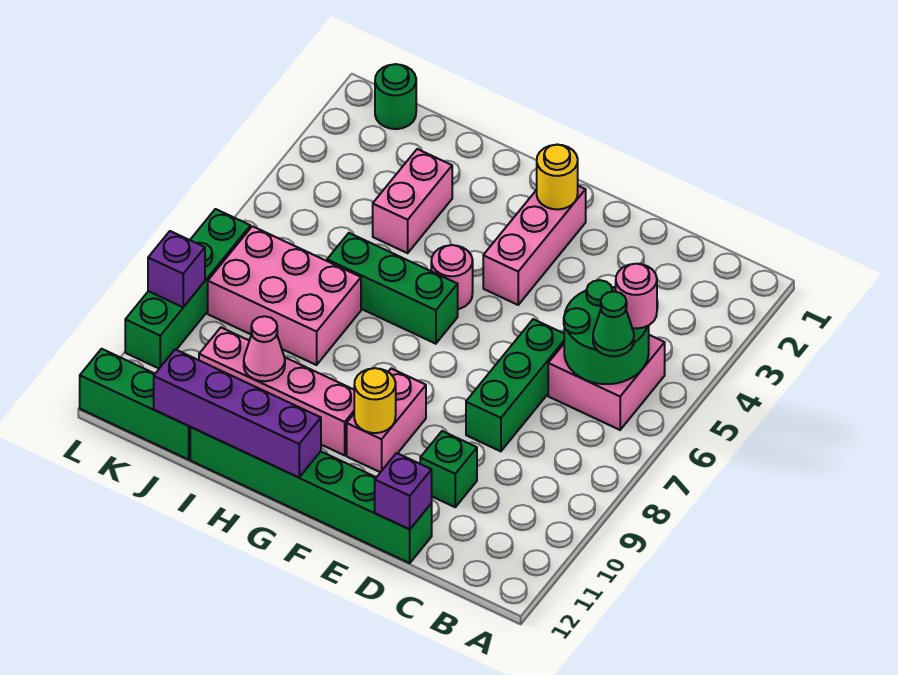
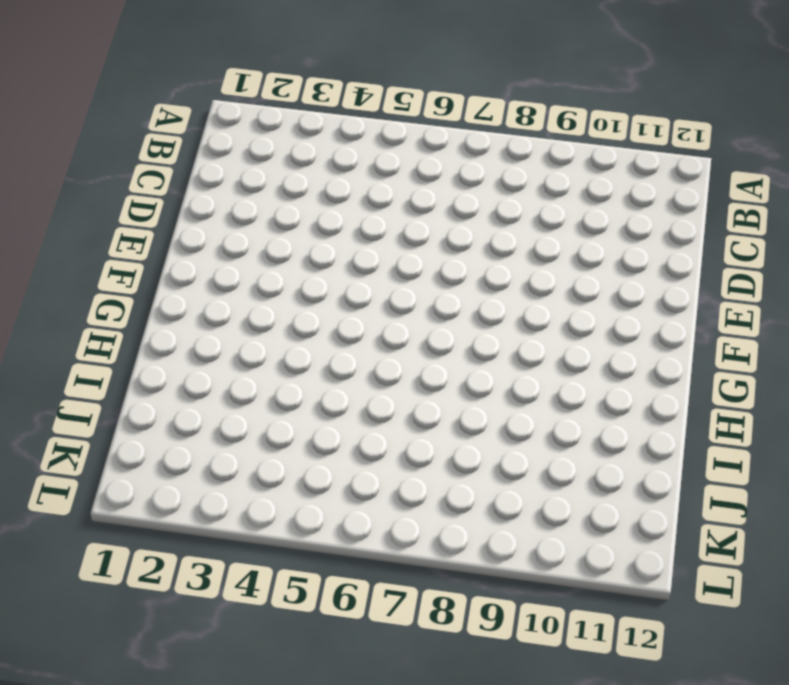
none -> pink 2x2 brick [548,335,665,430]
none -> green 1x3 brick [466,319,564,451]
none -> green 1x1 brick [420,431,477,507]

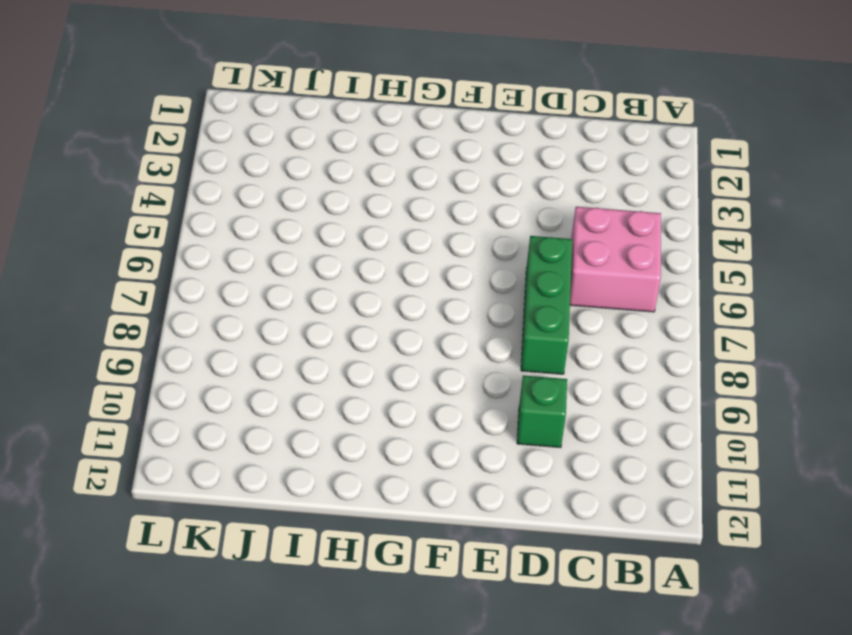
none -> green 1x6 brick [190,427,432,563]
none -> pink 1x3 brick [483,186,586,305]
none -> pink 1x2 brick [347,369,426,472]

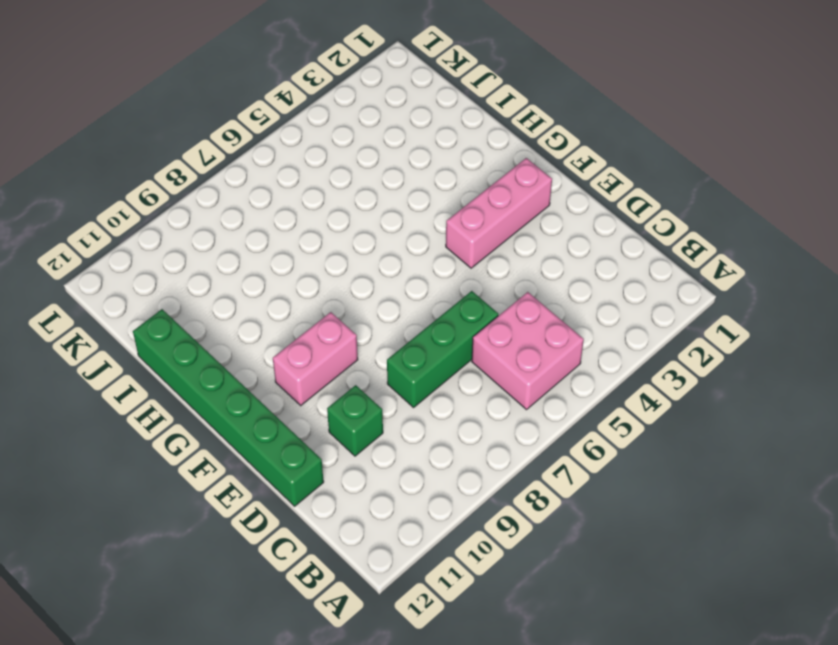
none -> pink 1x1 round brick [431,245,473,309]
none -> green 1x3 brick [327,233,458,344]
none -> pink 1x4 brick [199,328,354,455]

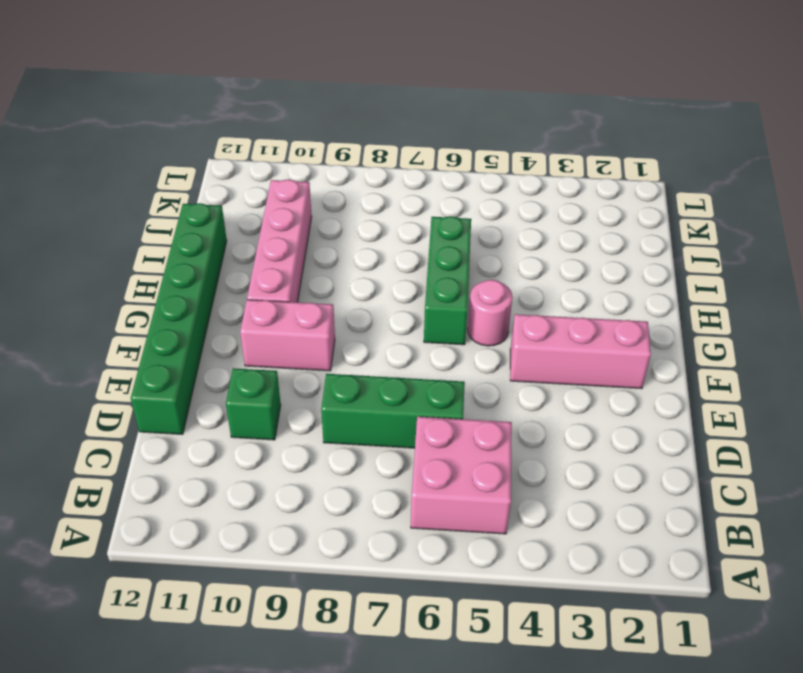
none -> pink 1x2 brick [373,149,452,253]
none -> pink 2x3 brick [208,226,361,365]
none -> green 1x3 brick [80,349,190,460]

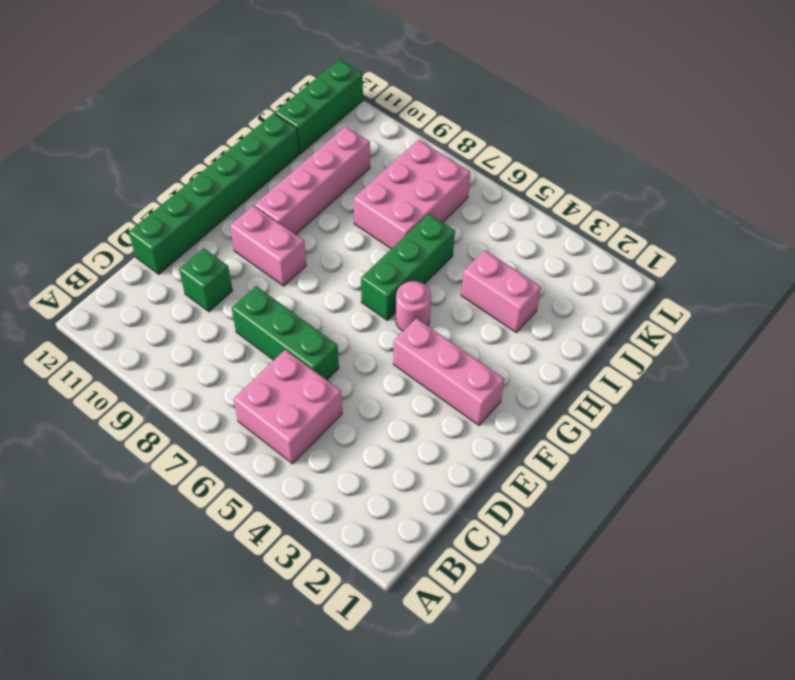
none -> green 1x1 round brick [375,64,416,129]
none -> green 1x4 brick [125,209,250,369]
none -> green 2x2 round brick [564,280,649,384]

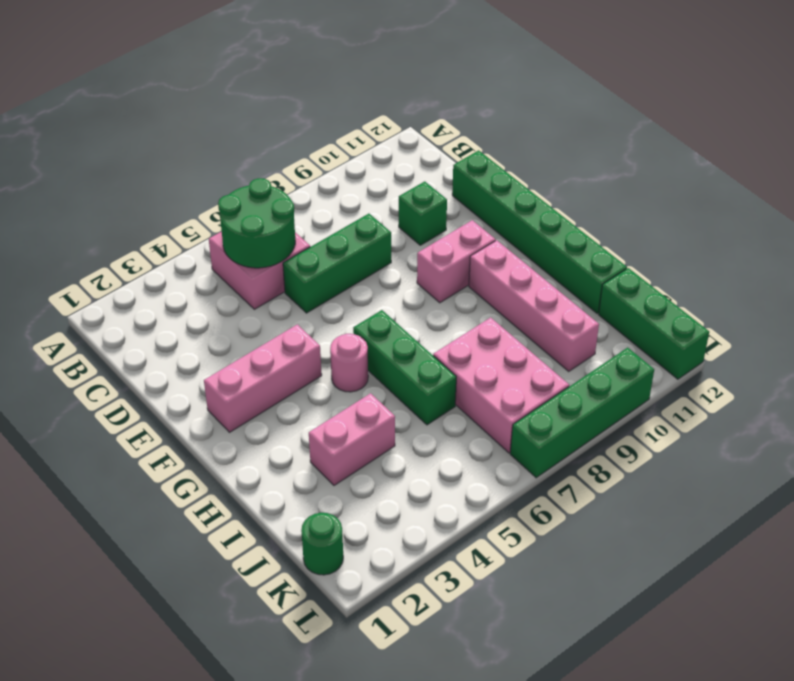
none -> purple 1x1 brick [375,453,432,529]
none -> yellow 1x1 round brick [537,145,578,209]
none -> yellow 1x1 round brick [354,368,396,433]

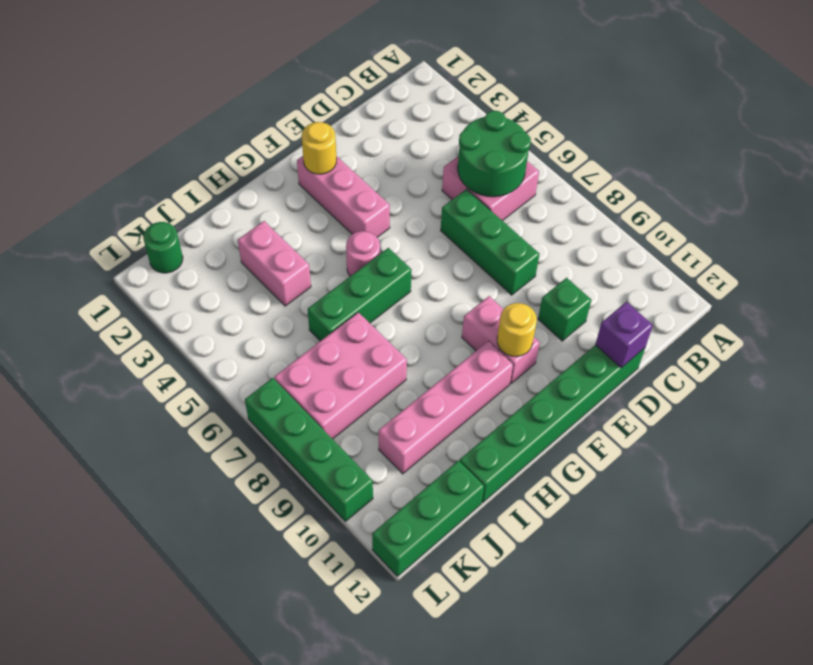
none -> purple 1x4 brick [154,349,321,477]
none -> pink 1x1 cone [244,316,285,381]
none -> purple 1x1 brick [148,231,205,307]

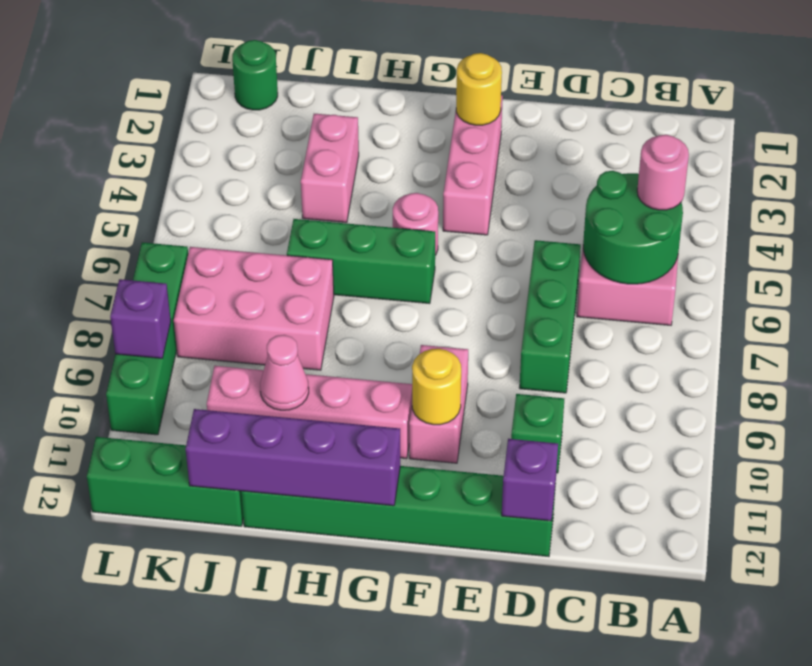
none -> green 1x1 cone [593,292,634,356]

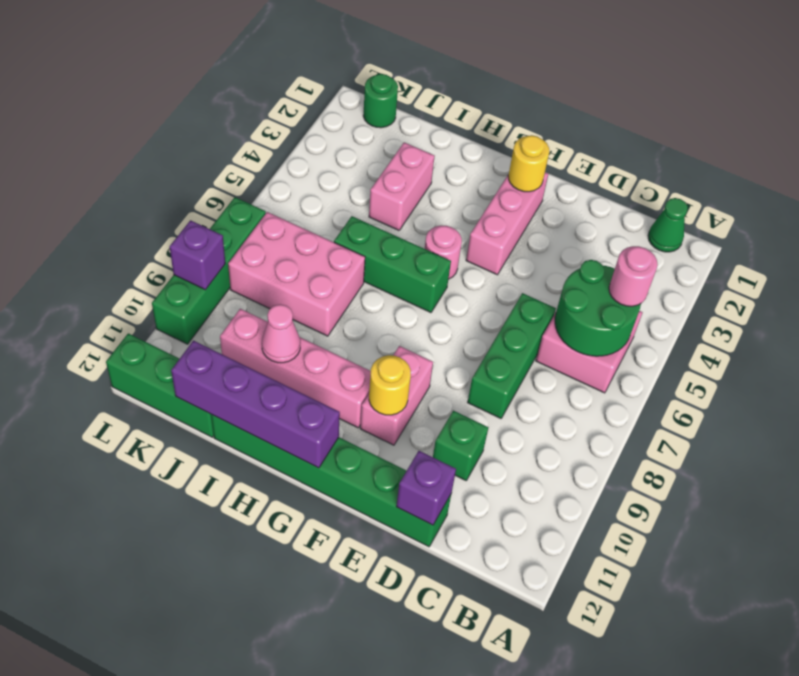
green 1x1 cone [648,198,688,252] -> green 1x1 cone moved to [593,292,634,356]

